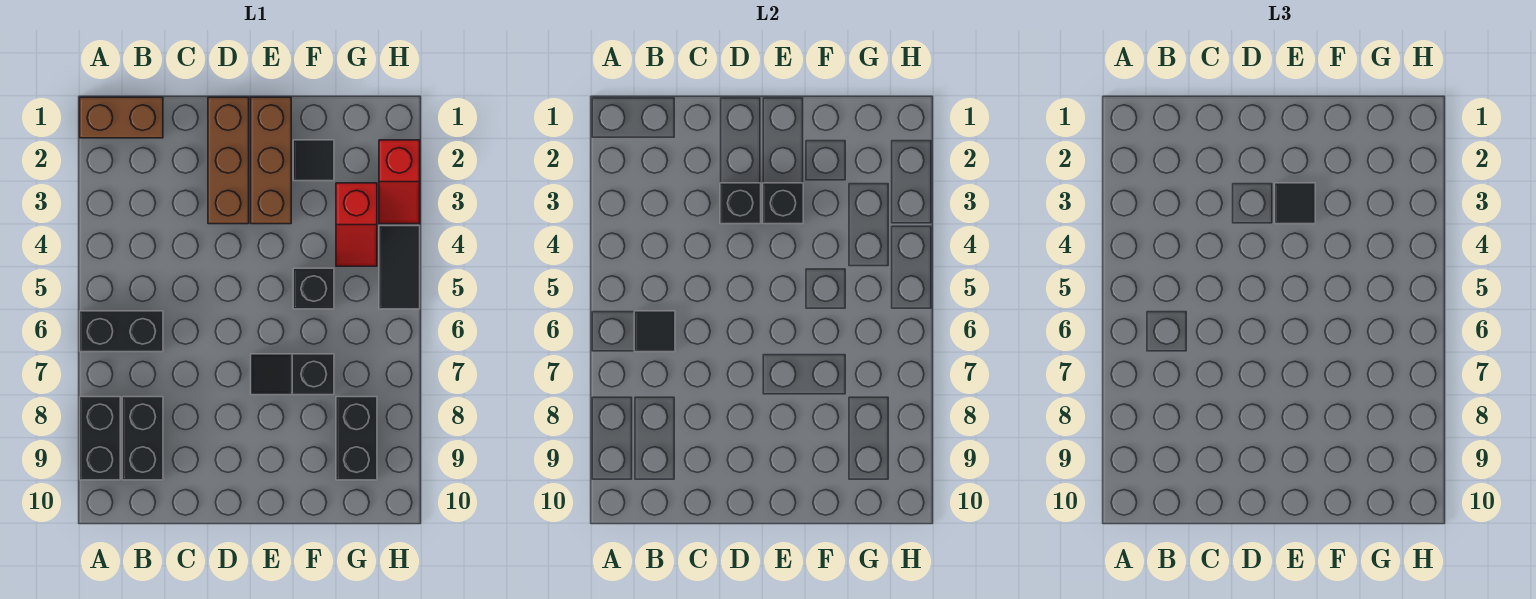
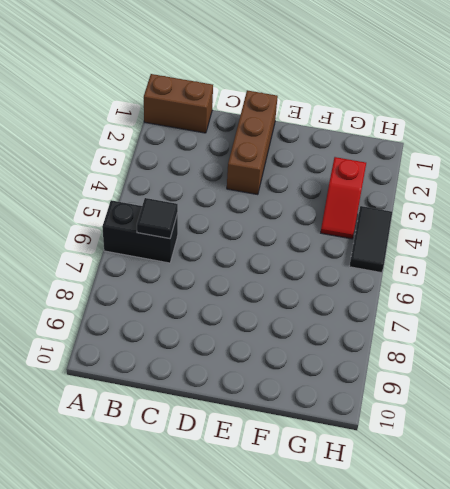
none -> black 1x2 brick [80,397,120,480]
none -> black 1x2 brick [122,397,163,480]
none -> brown 1x3 brick [251,97,291,224]

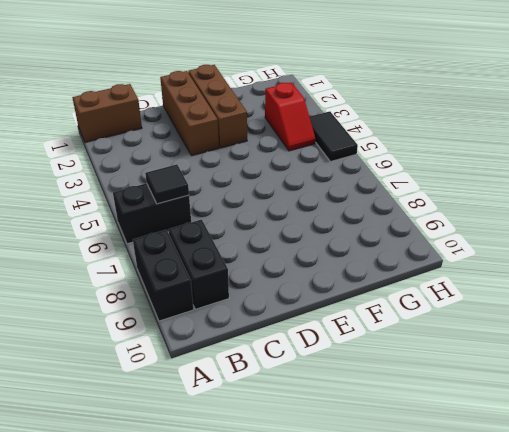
none -> black 1x2 slope [251,354,334,395]
none -> black 1x1 tile [293,140,334,181]
none -> black 1x1 brick [293,268,334,309]

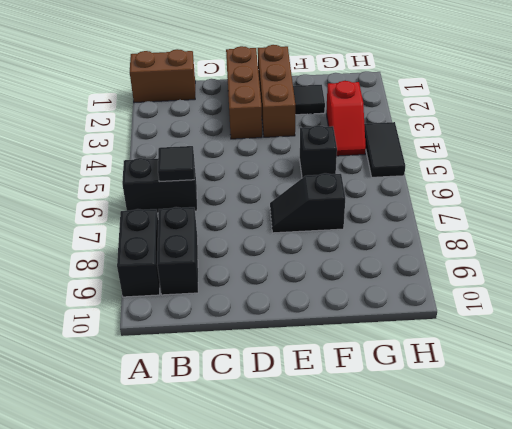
none -> black 1x2 brick [336,397,377,480]
none -> red 1x2 slope [379,140,420,224]
none -> black 1x1 brick [720,183,761,224]

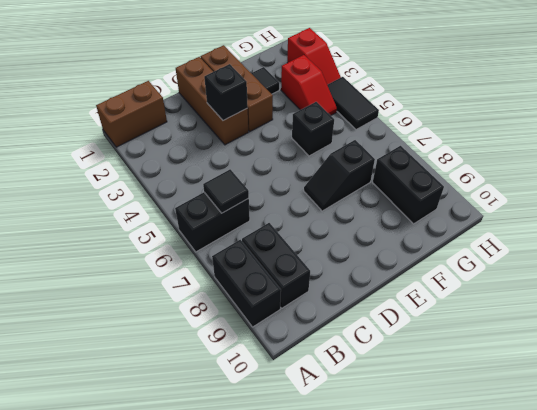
none -> black 1x1 brick [763,183,803,224]
none -> black 1x1 tile [1275,183,1315,224]

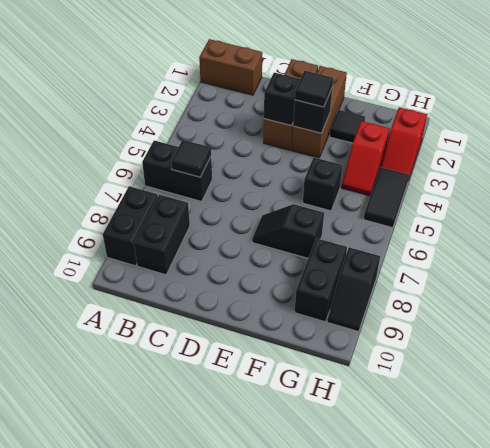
black 1x2 slope [327,247,380,332] -> none

